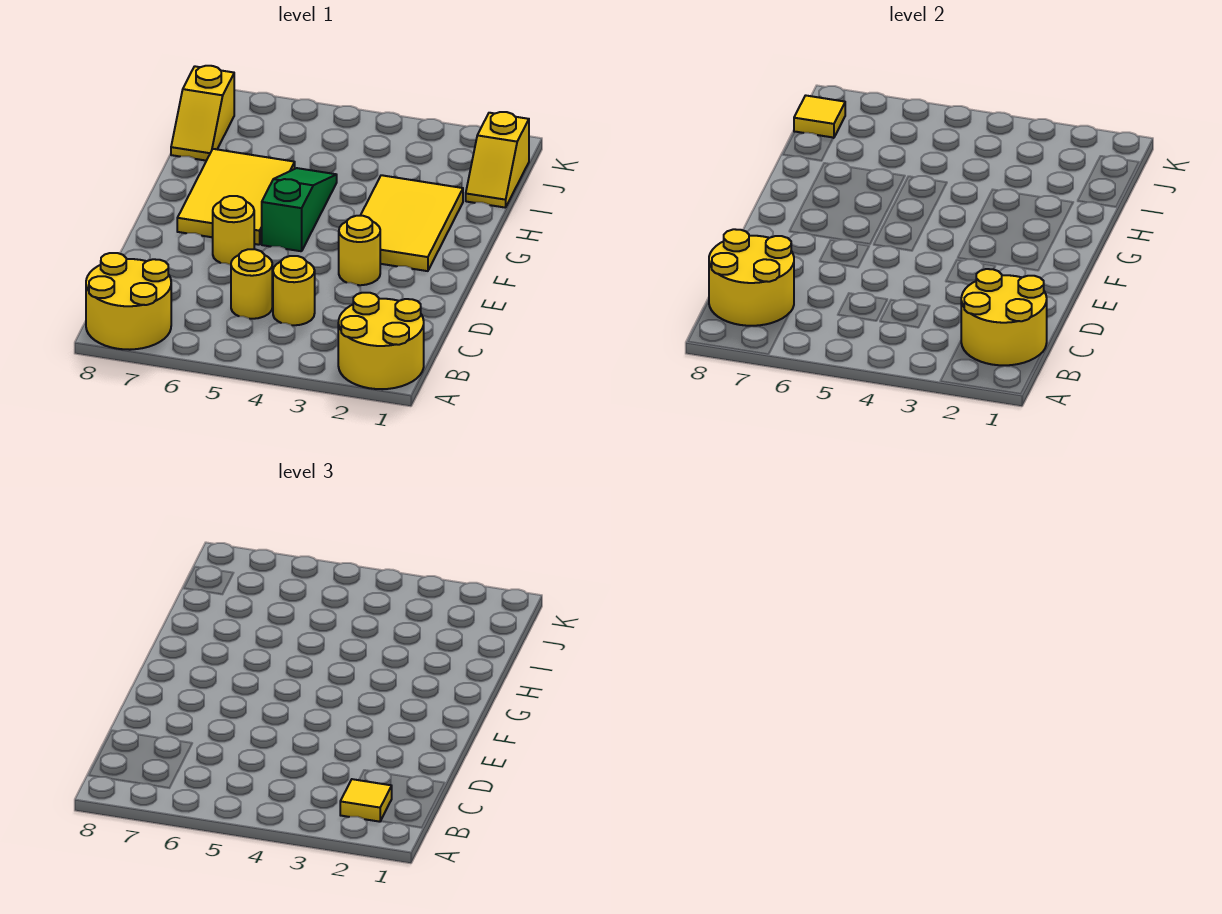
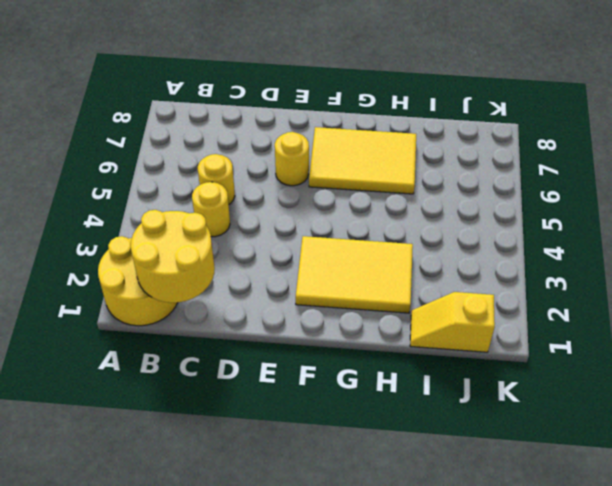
none -> yellow 2x2 round brick [86,253,171,350]
none -> yellow 1x1 round brick [339,216,380,285]
none -> green 1x3 slope [262,168,337,251]

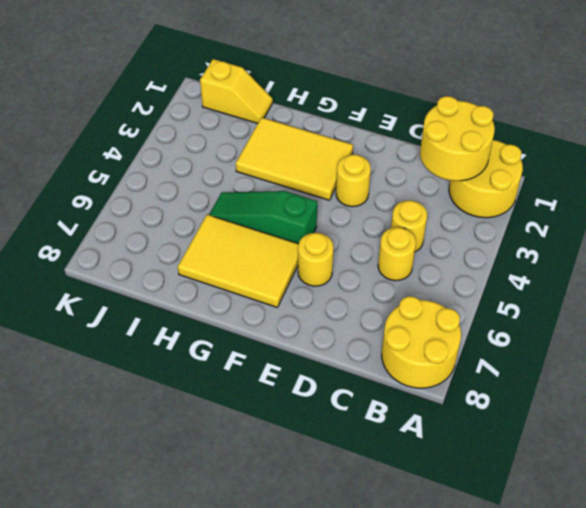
none -> yellow 1x2 slope [171,66,234,161]
none -> yellow 2x2 round brick [709,229,794,326]
none -> yellow 1x1 tile [794,95,845,138]

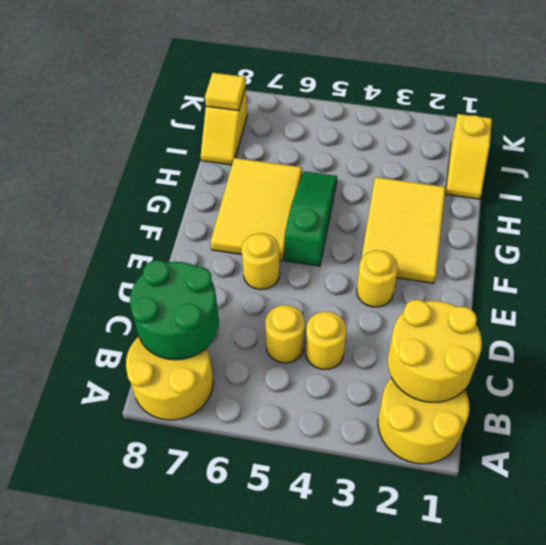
green 2x2 round brick [130,260,219,360] -> yellow 2x2 round brick [709,229,794,326]
none -> yellow 1x1 tile [340,779,392,822]

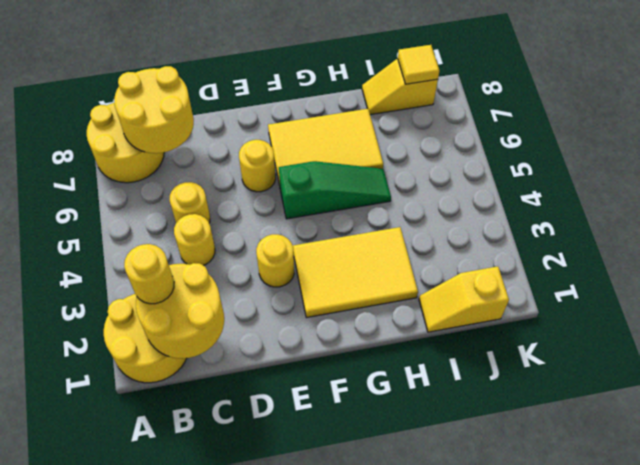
yellow 1x1 round brick [124,244,174,304] -> yellow 1x1 tile [340,779,392,822]

